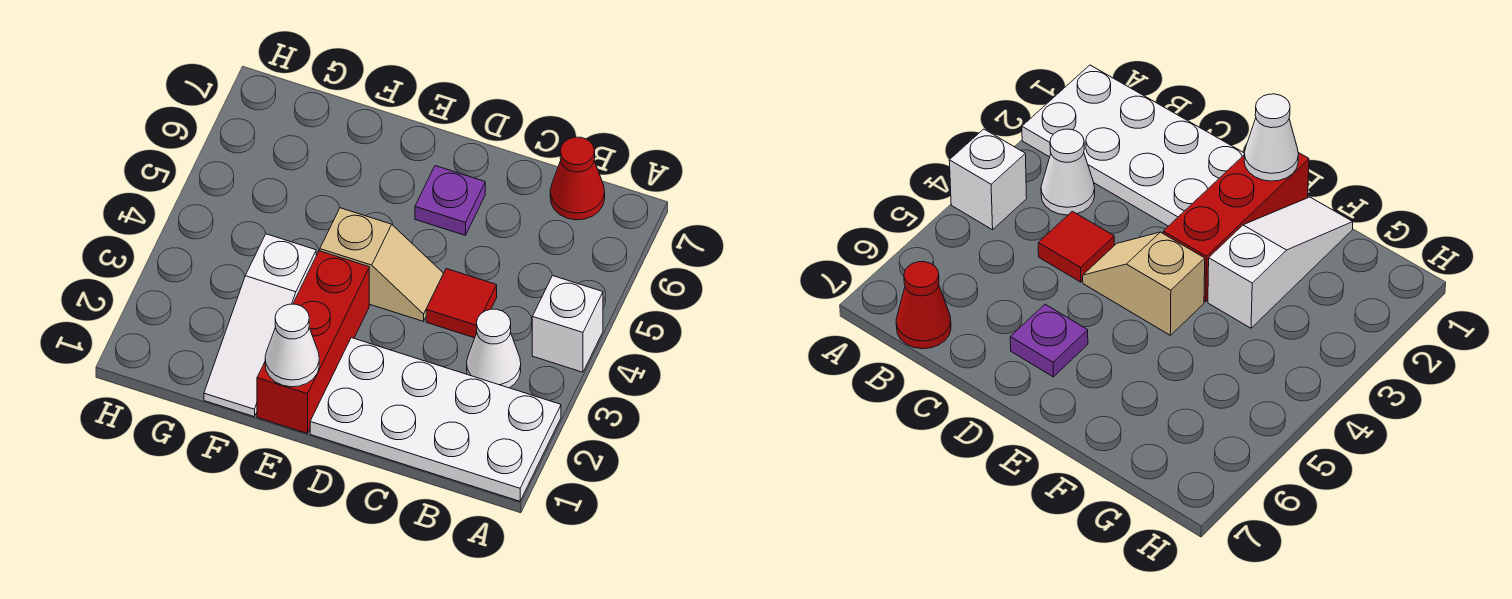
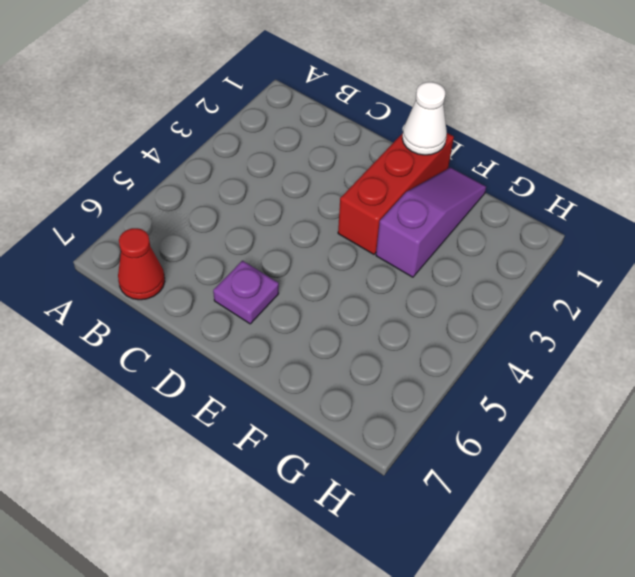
purple 1x3 slope [376,167,486,277] -> white 1x3 slope [204,234,316,416]
none -> white 2x4 plate [310,338,561,501]
none -> white 1x1 brick [532,276,603,372]

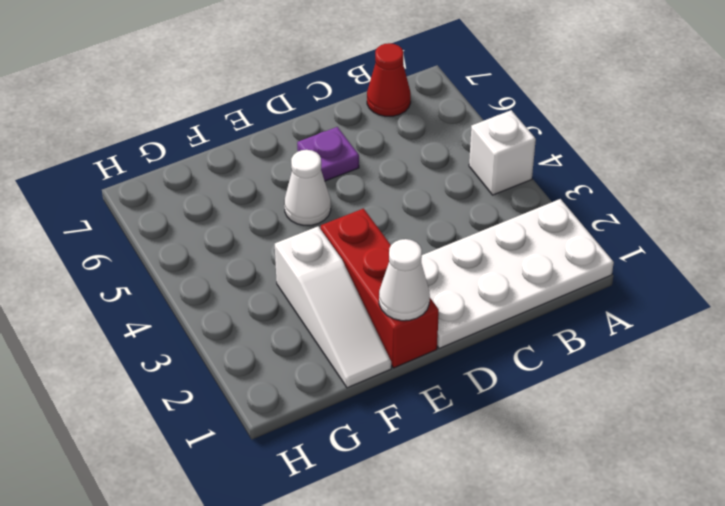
white 1x1 cone [284,150,331,225] -> white 1x1 cone moved to [467,309,521,388]
none -> red 1x1 tile [426,269,497,338]
none -> tan 1x2 slope [320,208,444,321]

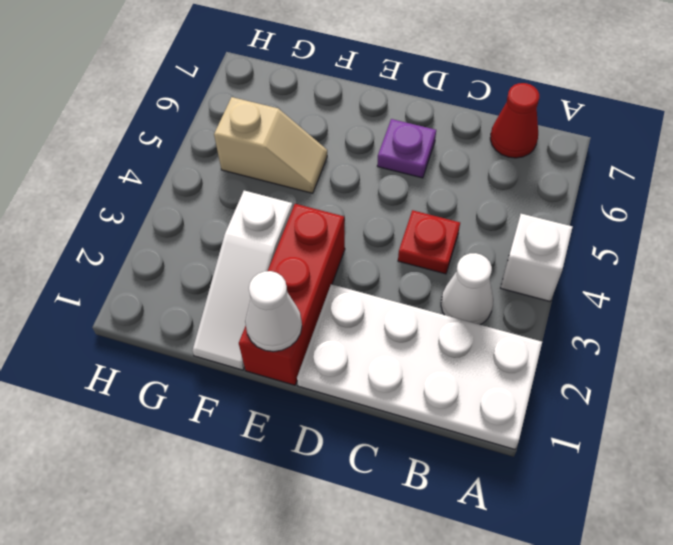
red 1x1 plate [398,210,460,274] -> red 1x1 tile [426,269,497,338]
tan 1x2 slope [214,97,327,193] -> tan 1x2 slope moved to [320,208,444,321]

